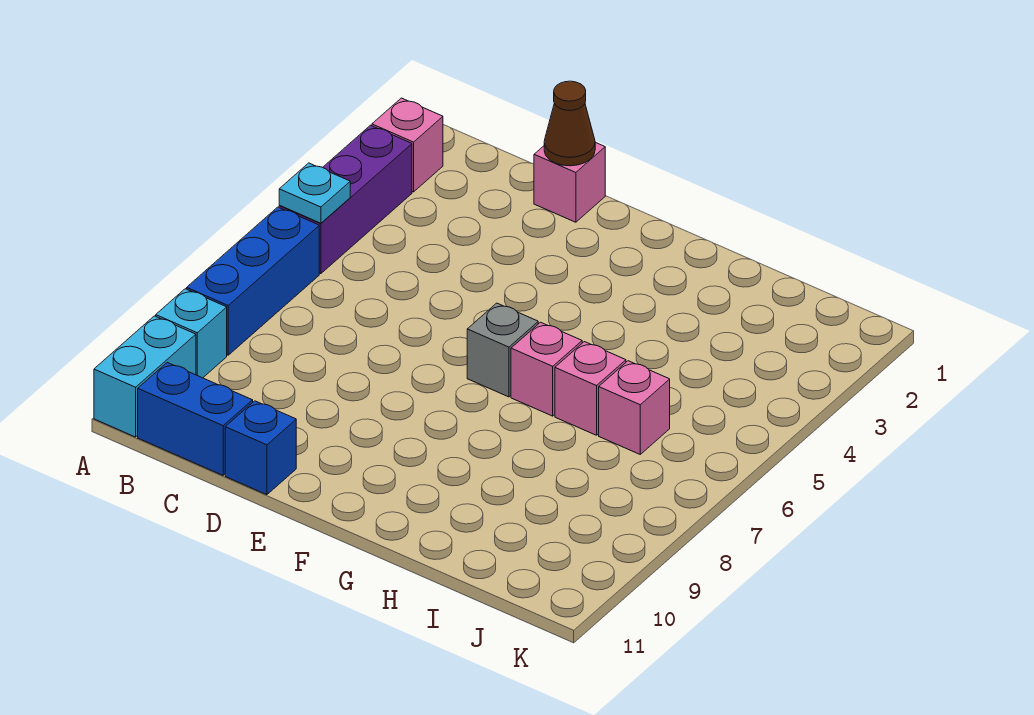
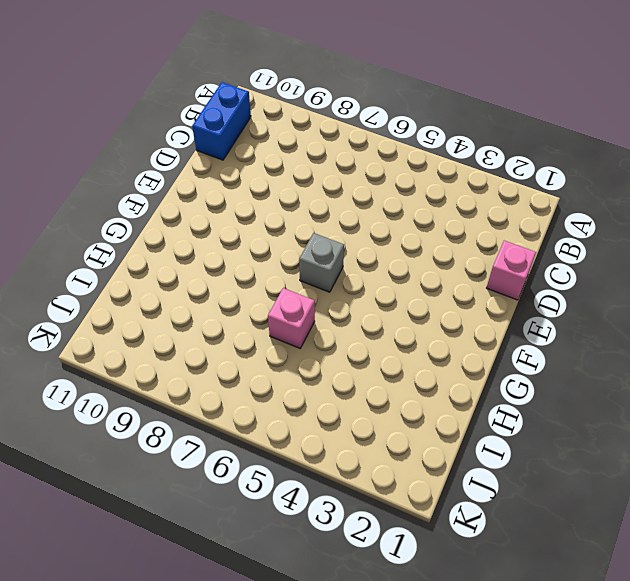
none -> pink 1x1 brick [372,98,443,192]
none -> purple 1x3 brick [279,125,412,274]
none -> blue 1x3 brick [187,207,319,355]

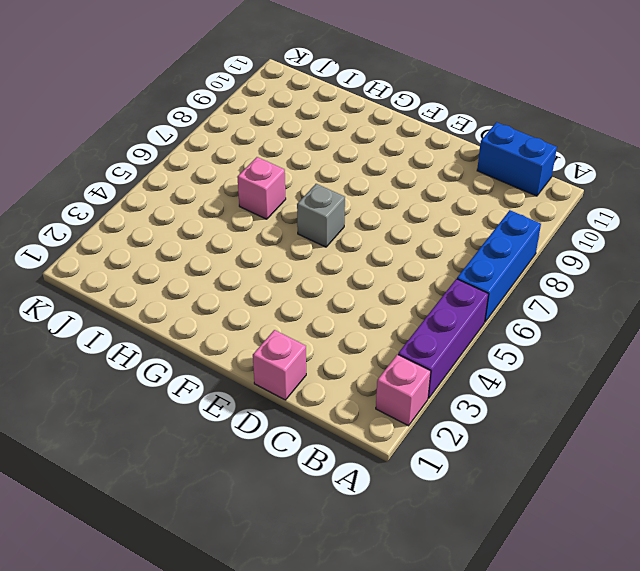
none -> cyan 1x1 brick [156,289,227,378]
none -> cyan 1x2 brick [94,316,196,437]
none -> blue 1x1 brick [225,401,296,495]

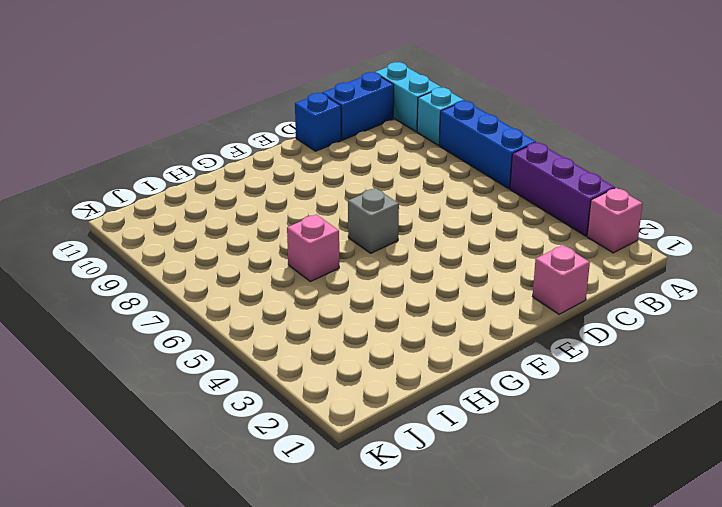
none -> pink 1x1 brick [511,322,582,416]
none -> pink 1x1 brick [599,361,670,454]
none -> cyan 1x1 plate [279,163,350,223]

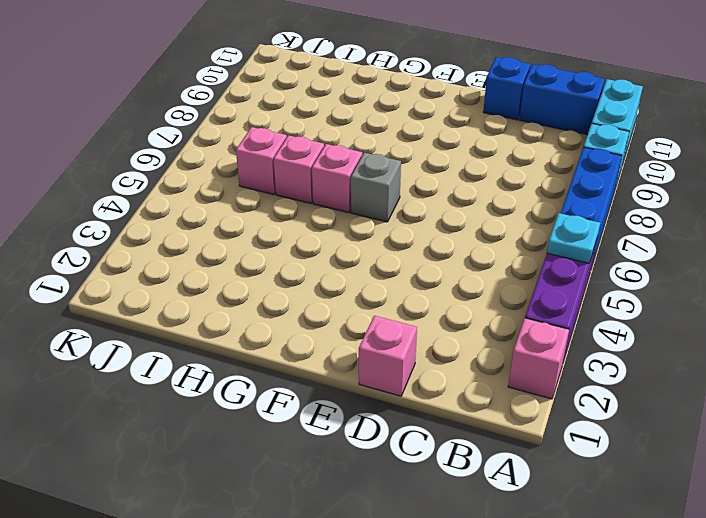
none -> brown 1x1 cone [544,81,595,166]

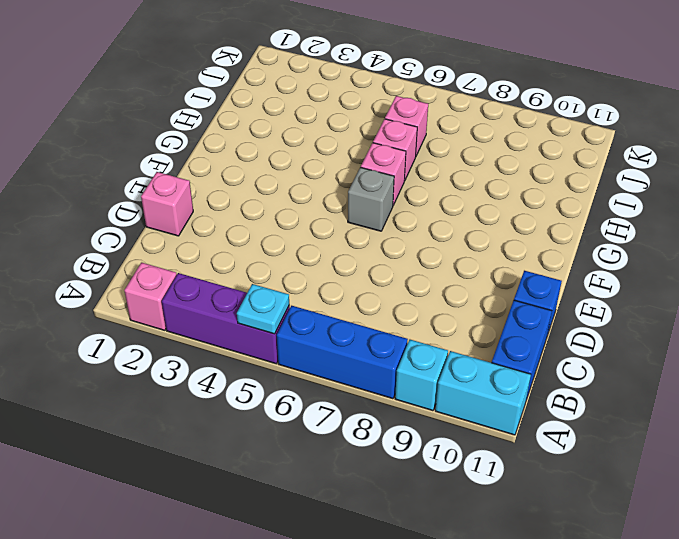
none -> brown 1x1 cone [544,81,595,166]

